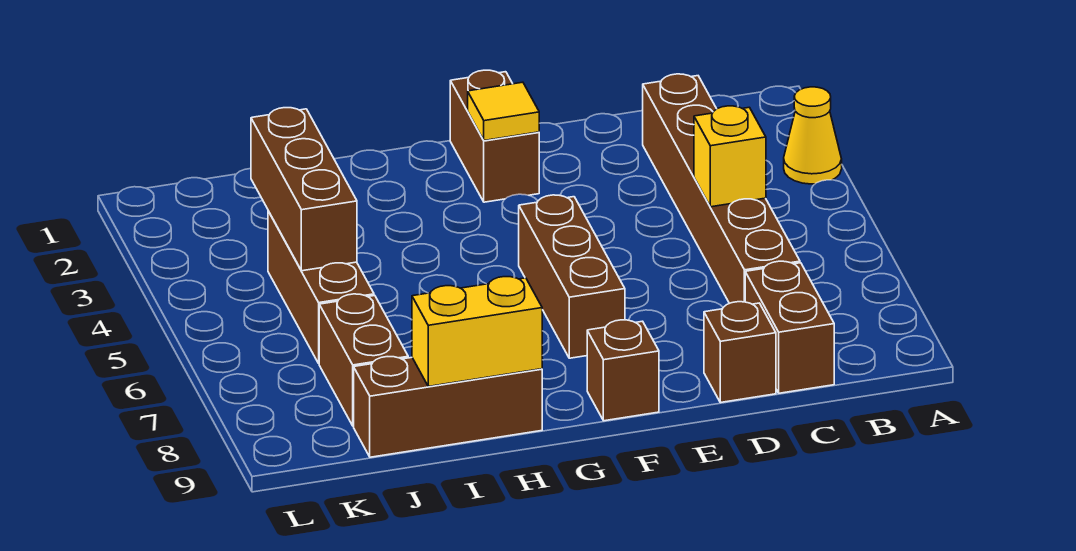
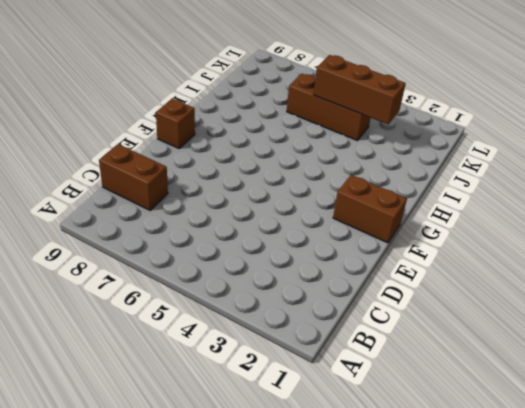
none -> yellow 1x1 cone [784,87,842,184]
none -> brown 1x6 brick [643,74,800,303]
none -> brown 1x1 brick [704,302,776,403]

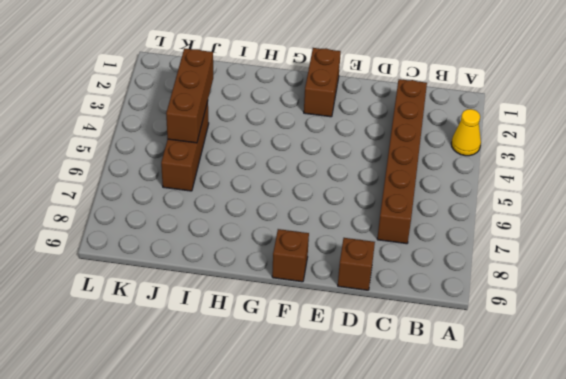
none -> brown 1x2 brick [745,261,834,393]
none -> brown 1x3 brick [519,195,625,358]
none -> brown 1x3 brick [354,357,542,457]

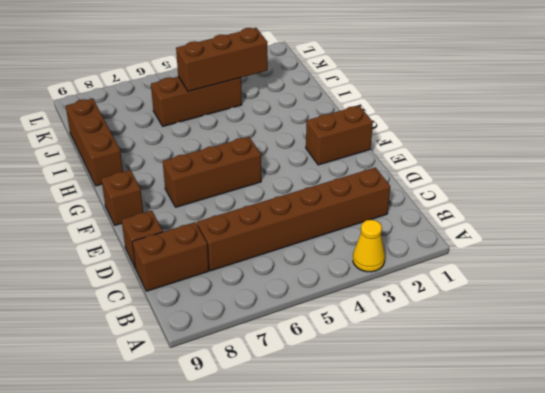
none -> brown 1x2 brick [319,294,408,426]
none -> yellow 1x1 brick [694,106,766,207]
none -> yellow 1x1 tile [468,82,539,141]

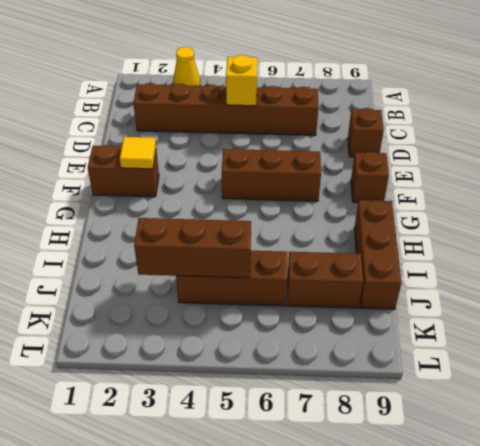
none -> brown 1x2 brick [745,261,834,393]
none -> yellow 1x2 brick [412,277,542,386]

